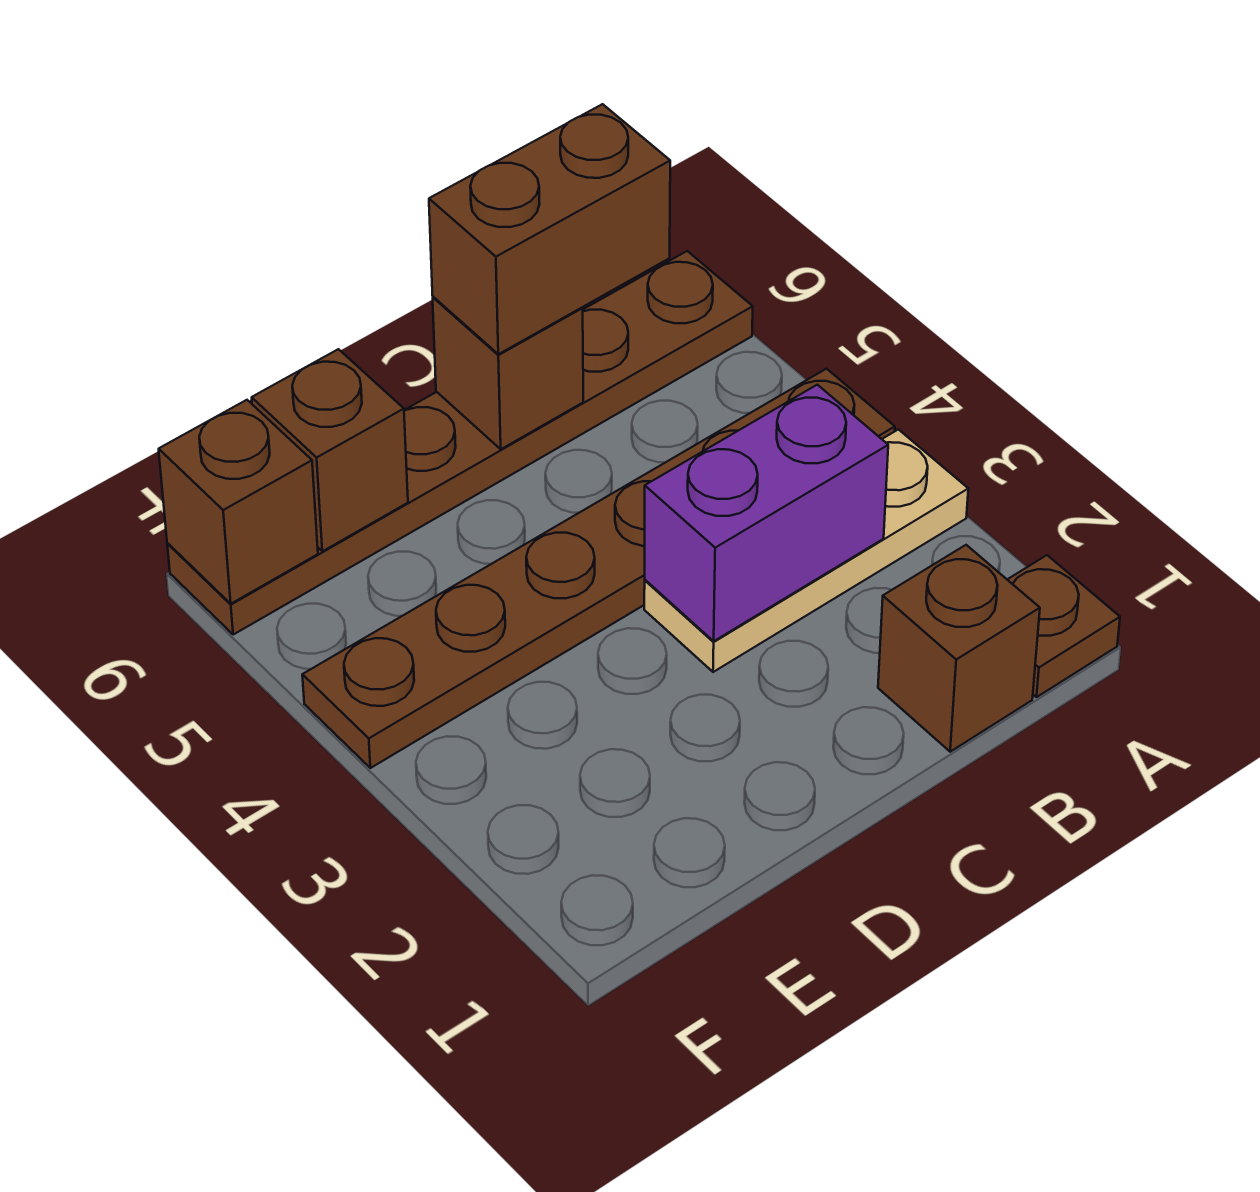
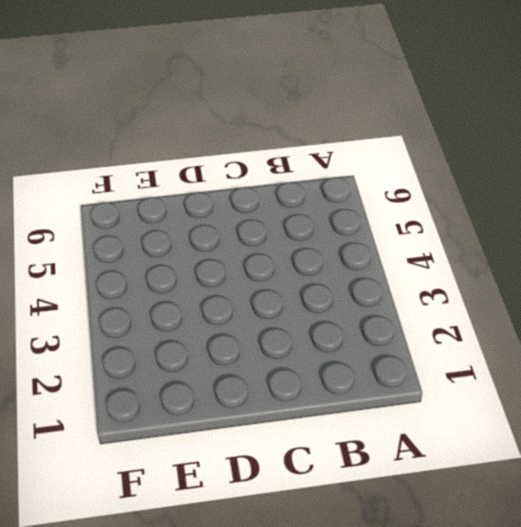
none -> brown 1x1 plate [1007,555,1120,697]
none -> tan 1x3 plate [644,429,968,672]

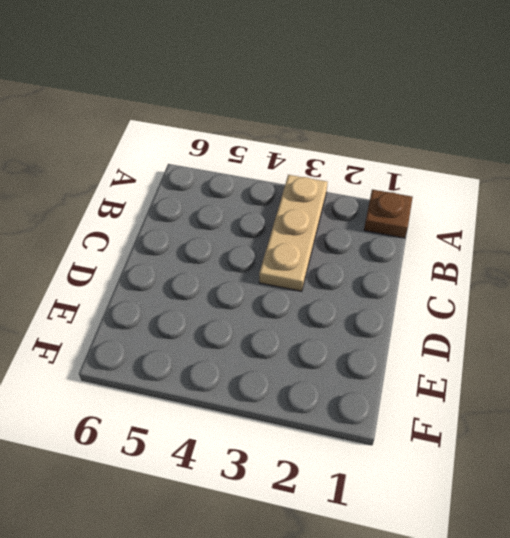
none -> brown 1x6 plate [302,369,895,768]
none -> brown 1x6 plate [167,251,753,635]

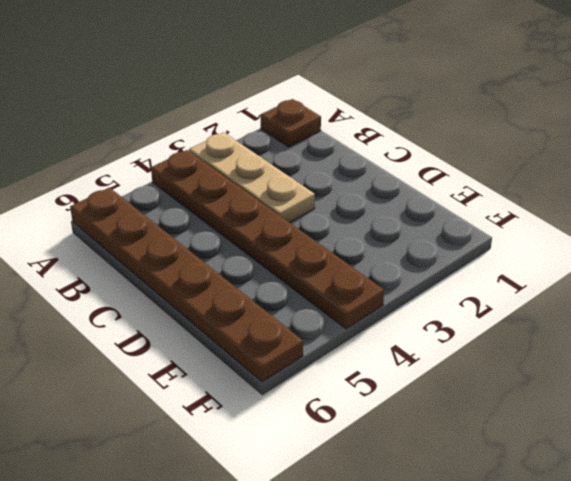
none -> brown 1x1 brick [878,545,1040,752]
none -> purple 1x2 brick [645,385,888,641]

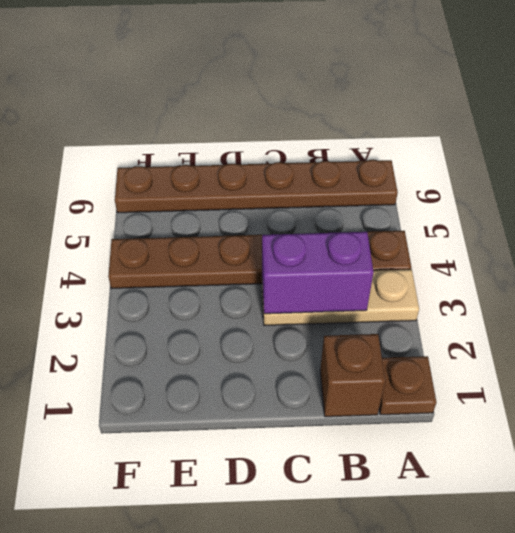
none -> brown 1x1 brick [433,297,583,449]
none -> brown 1x1 brick [252,349,408,551]

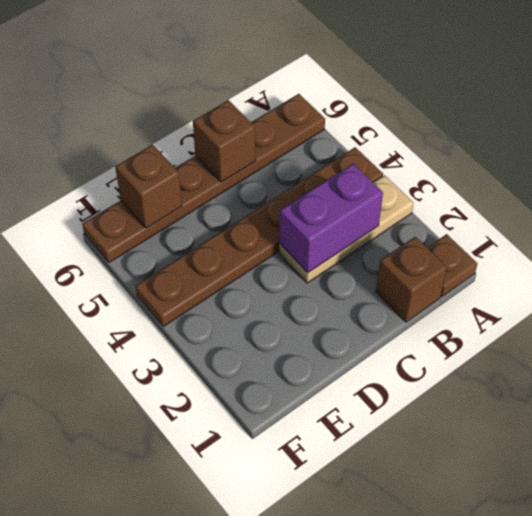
none -> brown 1x1 brick [159,400,318,604]
none -> brown 1x2 brick [429,104,670,354]

